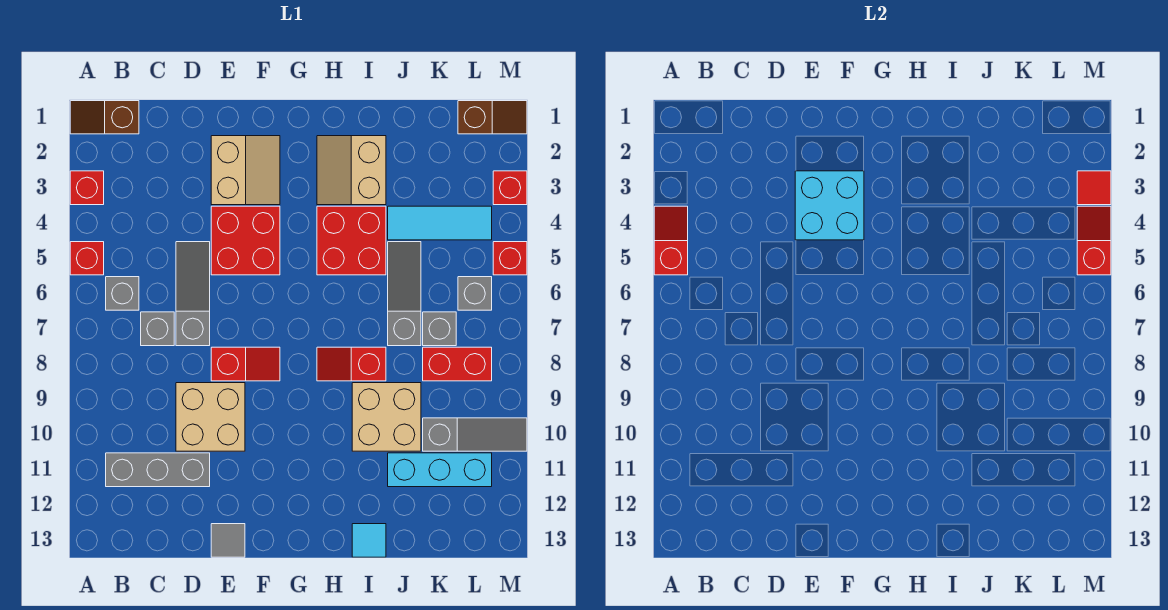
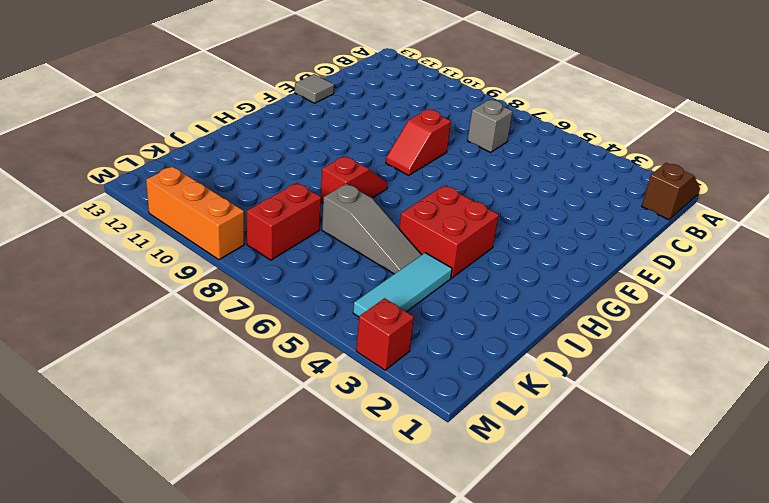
orange 1x3 brick [146,166,244,260] -> grey 1x3 slope [423,418,527,451]
none -> red 1x1 brick [70,171,104,205]
none -> red 1x1 brick [70,242,104,275]
none -> grey 1x1 brick [106,277,139,310]
none -> grey 1x3 brick [106,453,210,487]

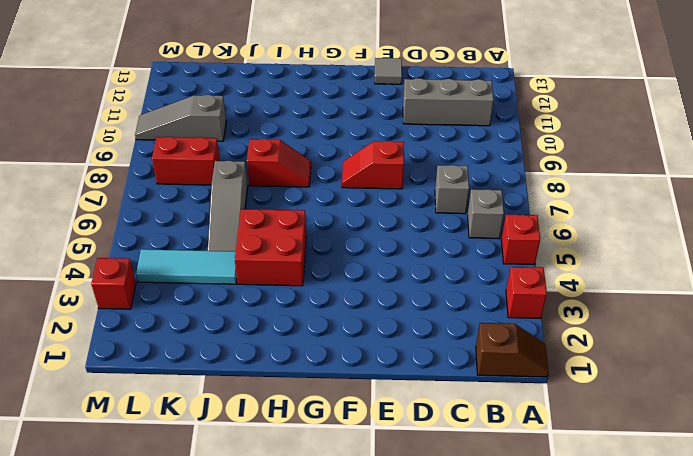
none -> grey 1x3 slope [176,242,210,346]
none -> tan 2x2 brick [176,383,245,451]
none -> tan 2x2 slope [211,136,280,205]
none -> red 2x2 brick [211,206,280,275]

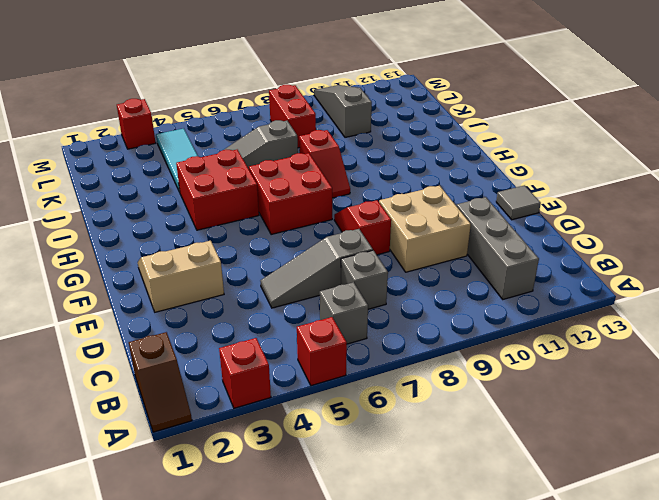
red 2x2 brick [249,153,332,235] -> red 2x2 brick moved to [211,206,280,275]
none -> tan 2x2 slope [317,136,386,205]
none -> tan 2x2 brick [352,383,421,451]
none -> cyan 1x1 tile [352,524,386,557]
none -> cyan 1x3 brick [388,453,492,487]

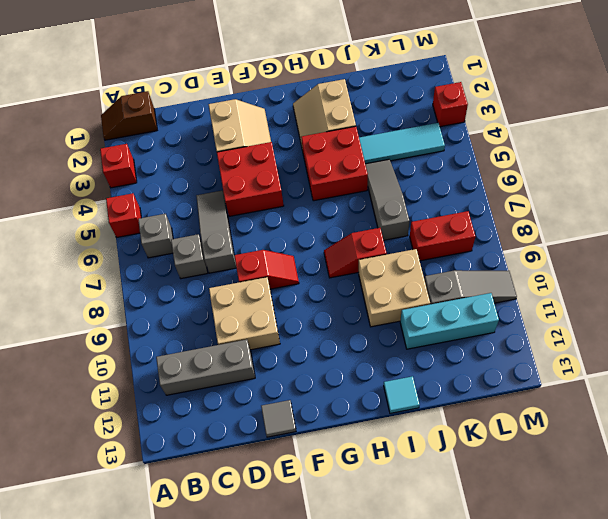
none -> grey 1x1 brick [423,312,456,346]
none -> brown 1x2 slope [458,101,527,134]
none -> grey 1x1 brick [458,277,492,310]
none -> red 1x1 brick [493,242,527,275]

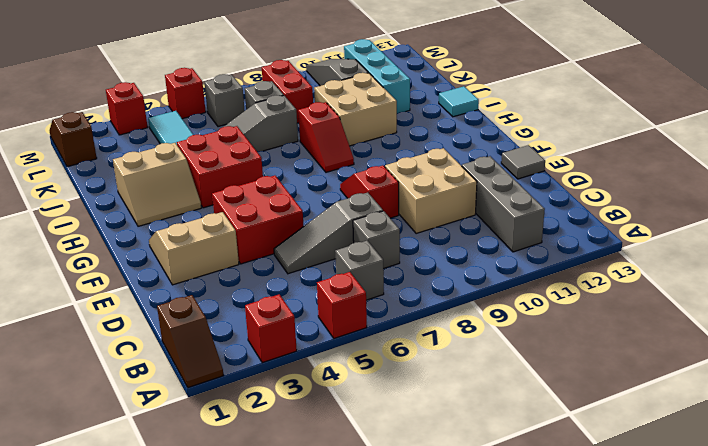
none -> red 1x2 slope [654,206,688,275]
none -> cyan 2x2 brick [795,171,864,240]
none -> red 1x1 tile [1077,171,1111,205]
none -> red 1x2 slope [1077,206,1111,275]

